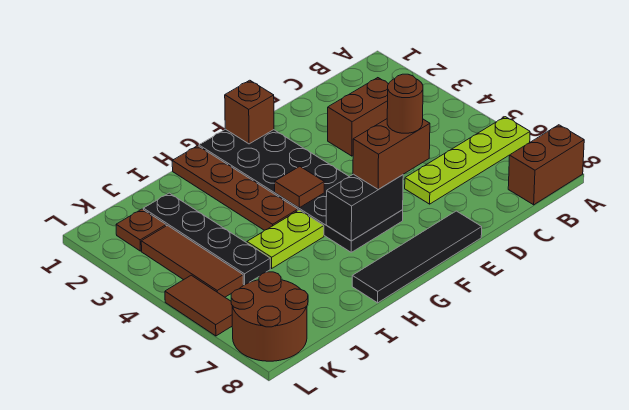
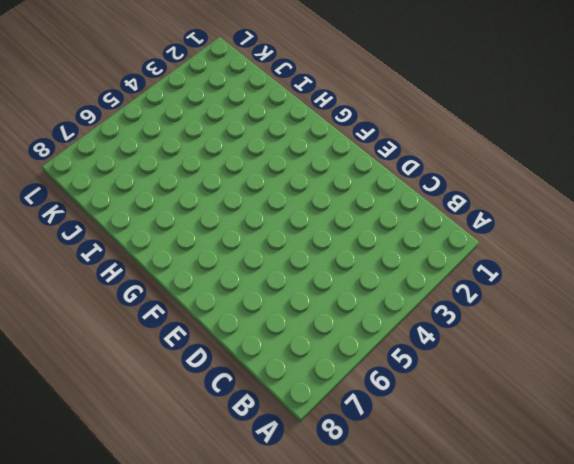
none -> lime 1x4 plate [405,117,530,204]
none -> brown 1x2 brick [508,125,584,205]
none -> brown 1x2 brick [328,78,388,156]

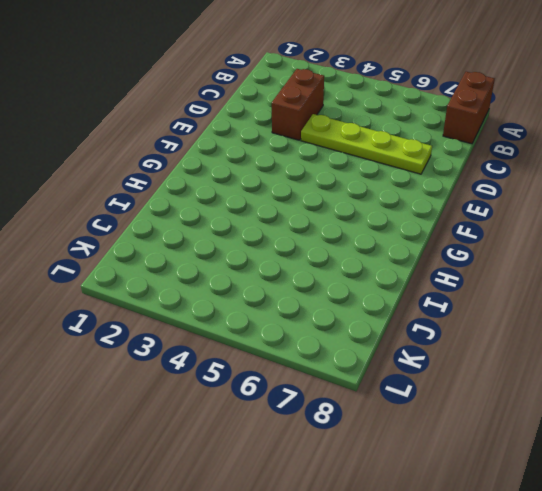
lime 1x4 plate [301,114,432,174] -> lime 1x4 plate turned to [405,117,530,204]
none -> black 1x4 tile [352,211,482,303]
none -> black 2x6 plate [199,129,403,252]
none -> brown 1x4 plate [172,146,298,230]

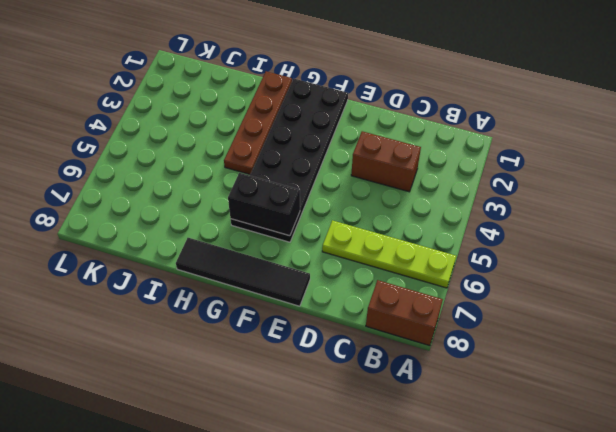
none -> lime 1x2 plate [247,210,324,268]
none -> black 1x4 plate [143,193,270,285]
none -> brown 1x1 plate [116,209,166,251]

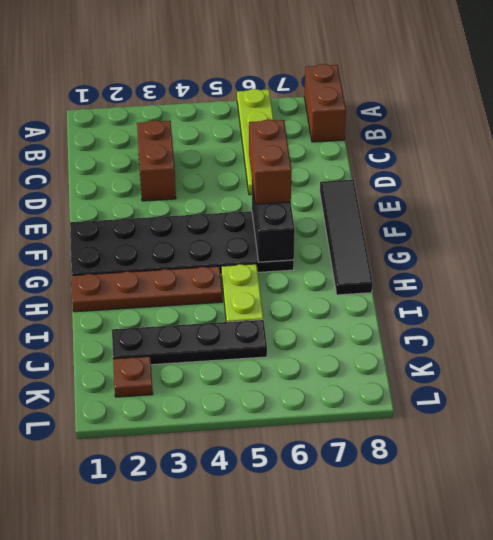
none -> brown 1x3 tile [141,225,243,297]
none -> brown 2x2 round brick [231,272,308,361]
none -> brown 1x2 tile [165,275,232,336]

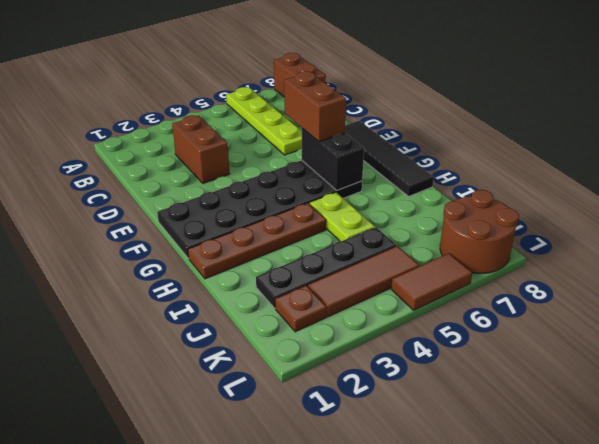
none -> brown 1x1 brick [225,80,274,144]
none -> brown 1x1 tile [275,166,324,208]
none -> brown 1x1 round brick [387,74,423,133]

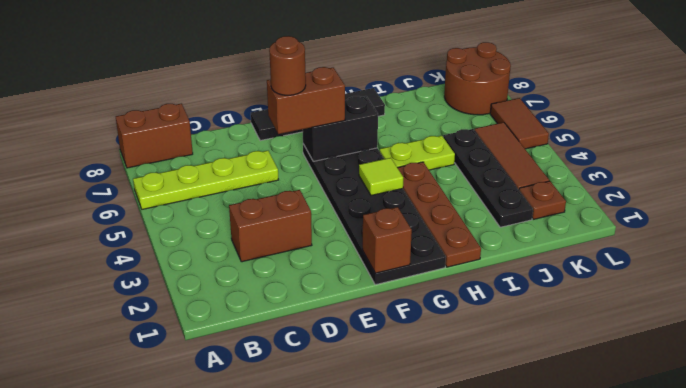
lime 1x1 tile [359,158,403,195] -> brown 1x1 tile [275,166,324,208]

